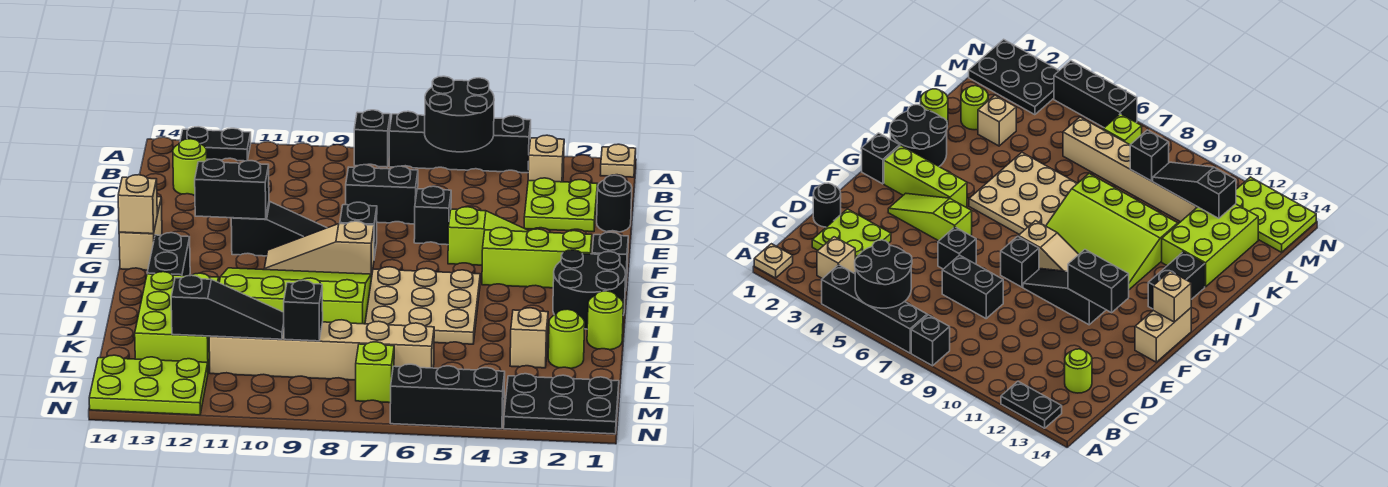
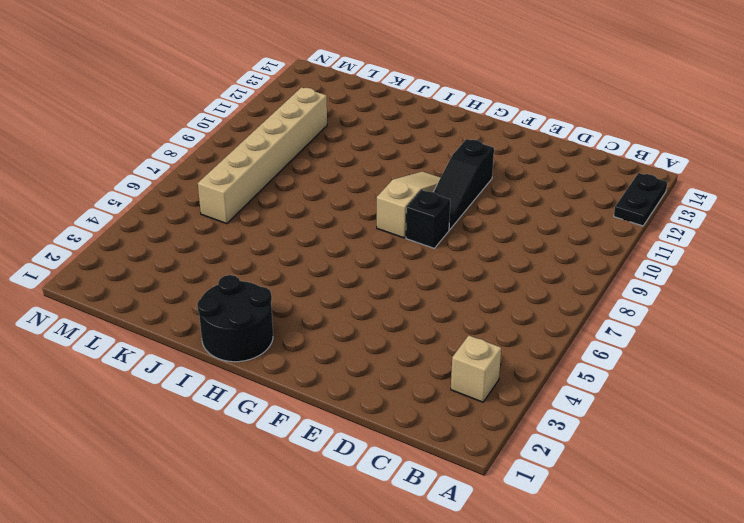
none -> tan 1x1 plate [600,144,636,177]
none -> black 1x4 brick [389,111,531,173]
none -> black 1x1 brick [354,110,390,167]
none -> lime 2x2 plate [524,178,597,232]

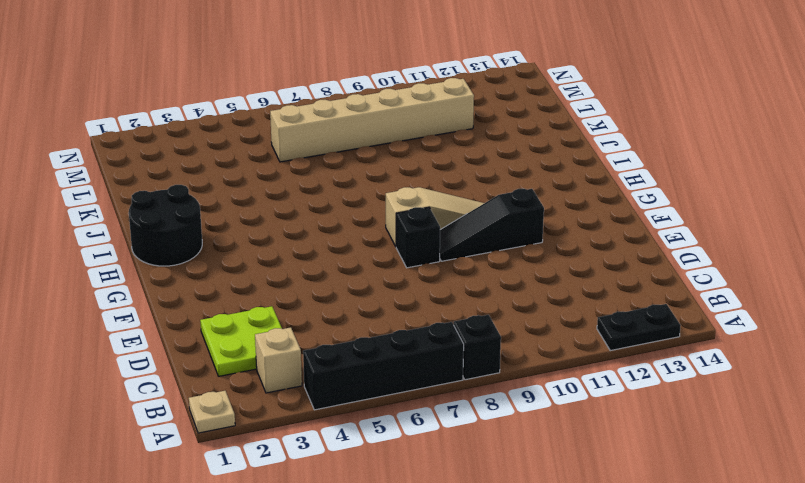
none -> lime 1x1 round brick [173,139,207,195]
none -> black 1x1 round brick [597,175,632,232]
none -> black 1x2 brick [346,165,418,224]
none -> black 1x1 brick [414,186,451,245]

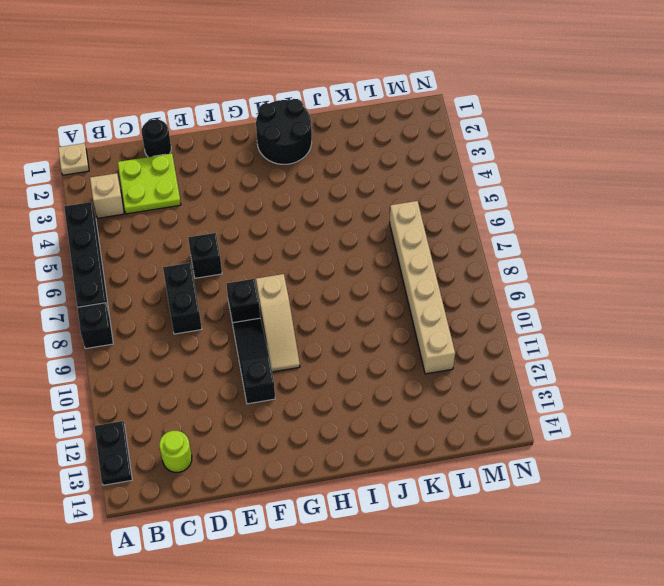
none -> lime 1x3 slope [448,207,529,265]
none -> tan 1x2 brick [119,197,162,270]
none -> black 1x1 brick [592,232,628,291]
none -> lime 1x3 brick [482,227,592,288]

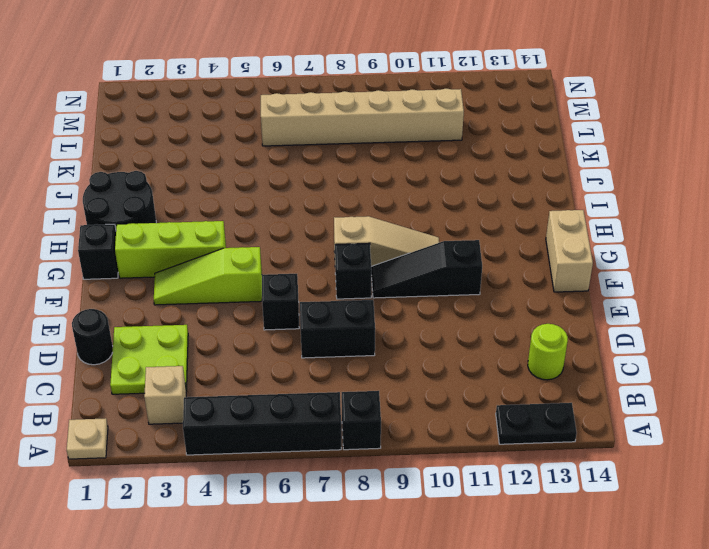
none -> tan 3x3 plate [365,267,480,344]
none -> lime 3x4 slope [219,268,371,324]
none -> black 1x2 brick [147,233,190,276]
none -> lime 1x1 round brick [587,291,623,350]

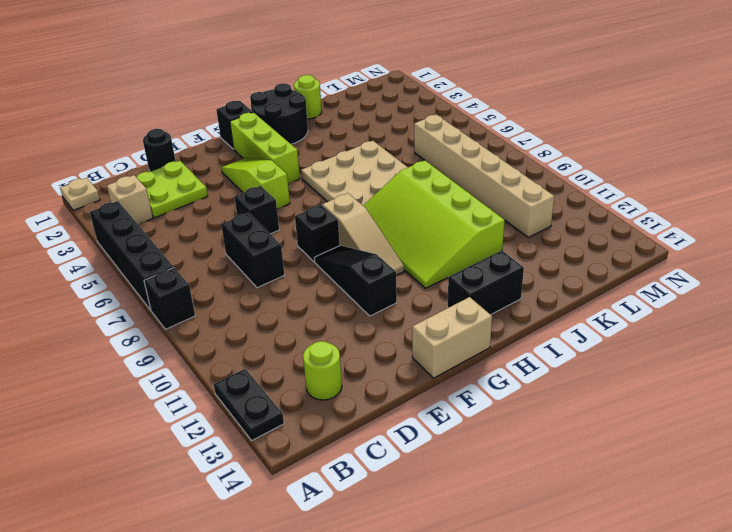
none -> lime 2x3 brick [135,272,219,371]
none -> lime 1x1 round brick [548,309,585,368]
none -> tan 1x1 brick [510,308,548,368]
none -> black 2x3 plate [504,374,619,434]

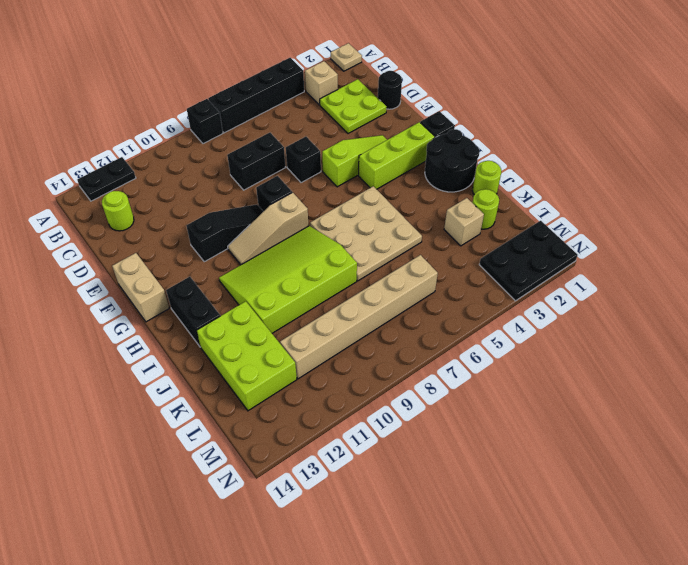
none -> lime 1x1 brick [356,342,394,403]
none -> lime 2x3 plate [89,355,208,415]
none -> black 1x3 brick [390,364,505,429]
none -> black 2x2 round brick [425,76,494,152]

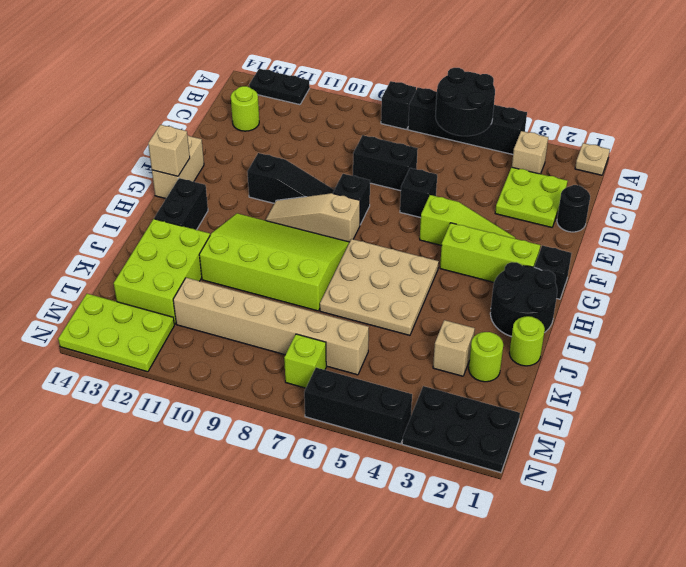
none -> black 1x2 brick [195,159,269,219]
none -> black 1x1 brick [284,280,323,341]
none -> black 1x3 slope [171,275,284,339]

